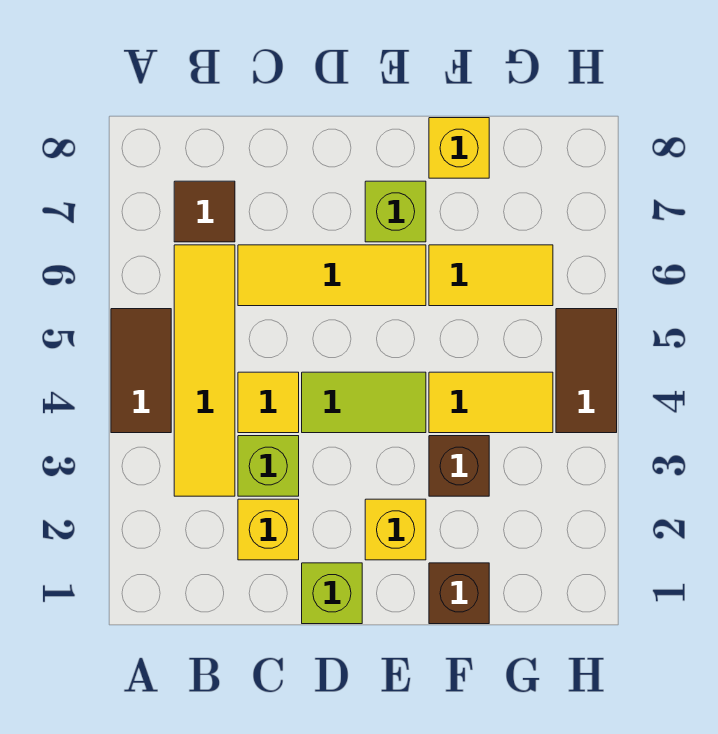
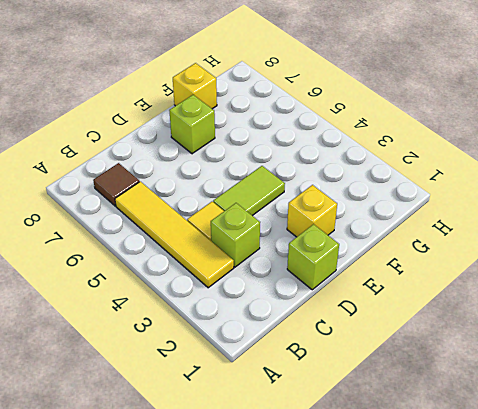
none -> brown 1x2 tile [111,309,171,433]
none -> yellow 1x1 brick [238,499,299,560]
none -> yellow 1x3 tile [238,245,426,306]

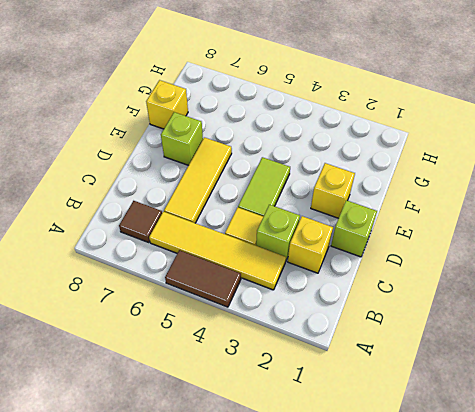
none -> brown 1x1 brick [429,563,489,624]
none -> brown 1x1 brick [429,436,489,496]
none -> yellow 1x2 tile [429,372,553,433]

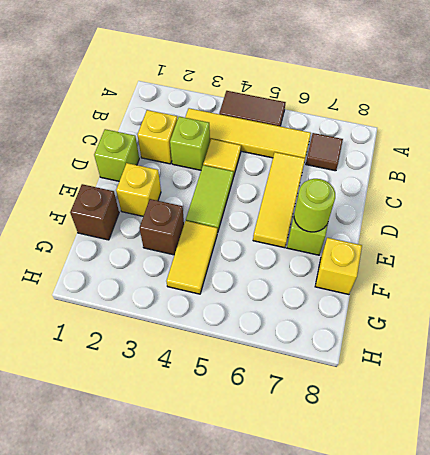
lime 1x1 round brick [294,179,335,232] -> none
none -> yellow 1x2 tile [429,245,553,306]
none -> brown 1x2 tile [556,309,617,433]

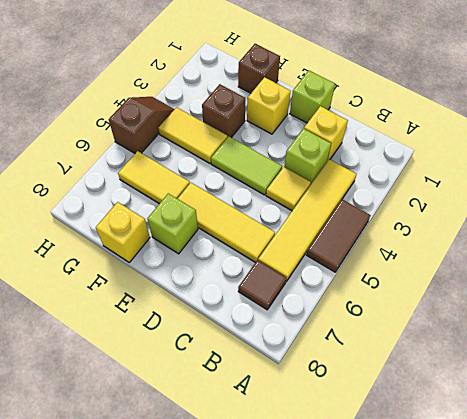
brown 1x2 slope [109,97,174,153] -> brown 1x2 tile [556,309,617,433]

